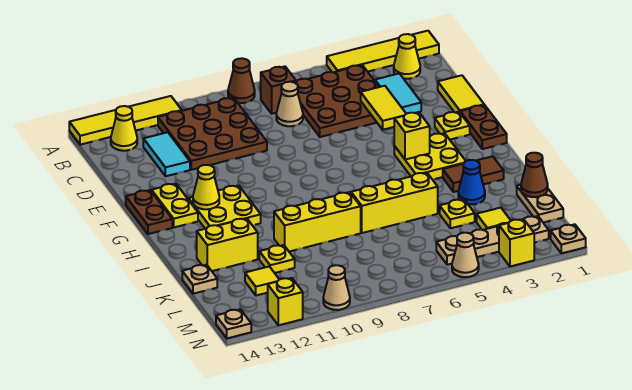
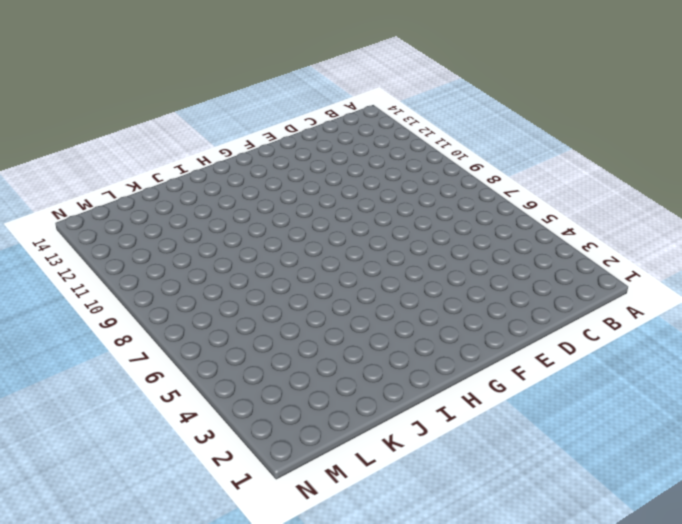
none -> yellow 1x4 tile [327,31,439,72]
none -> brown 1x1 cone [228,58,255,103]
none -> yellow 1x4 tile [69,96,182,145]
none -> yellow 1x1 cone [394,34,420,79]

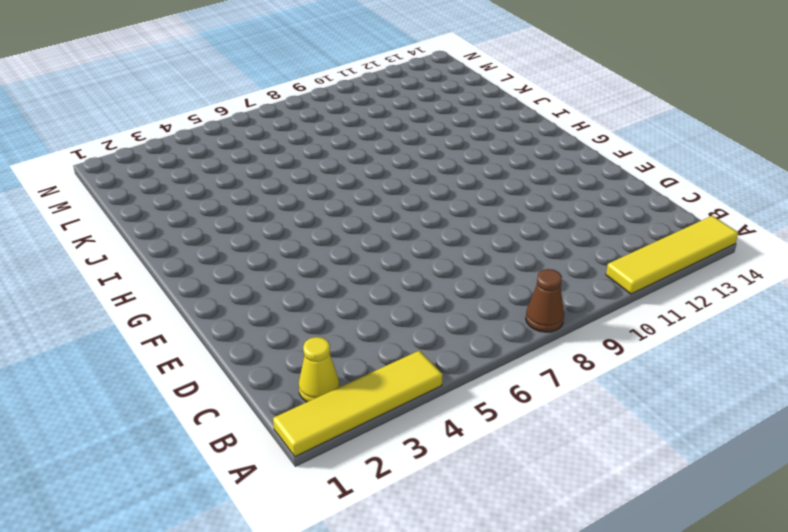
none -> brown 3x3 plate [296,65,379,137]
none -> brown 1x1 brick [261,66,296,114]
none -> brown 3x3 plate [158,98,267,170]
none -> yellow 1x1 cone [111,106,137,151]

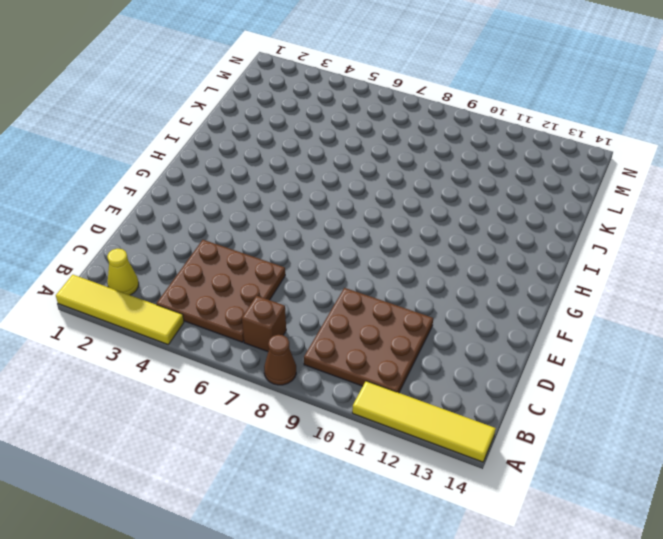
none -> yellow 1x1 cone [111,106,137,151]
none -> cyan 1x2 tile [375,74,421,114]
none -> tan 1x1 cone [276,82,303,126]
none -> cyan 1x2 tile [143,132,190,176]

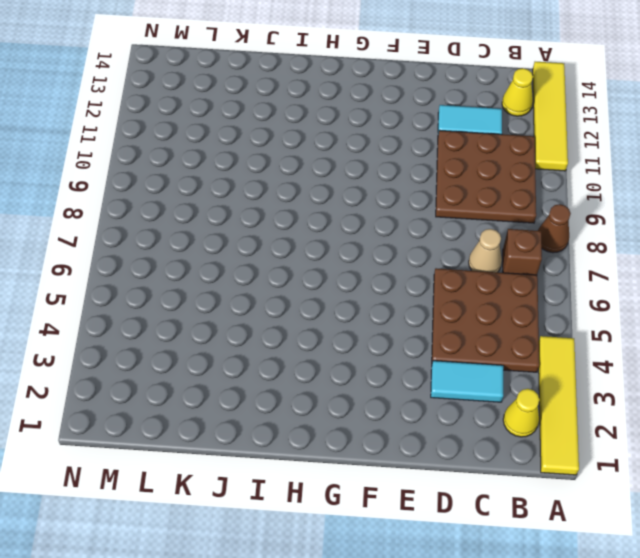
none -> yellow 1x2 tile [438,75,484,113]
none -> brown 1x2 plate [460,105,507,149]
none -> yellow 1x1 plate [435,112,470,140]
none -> yellow 1x2 plate [152,184,198,227]

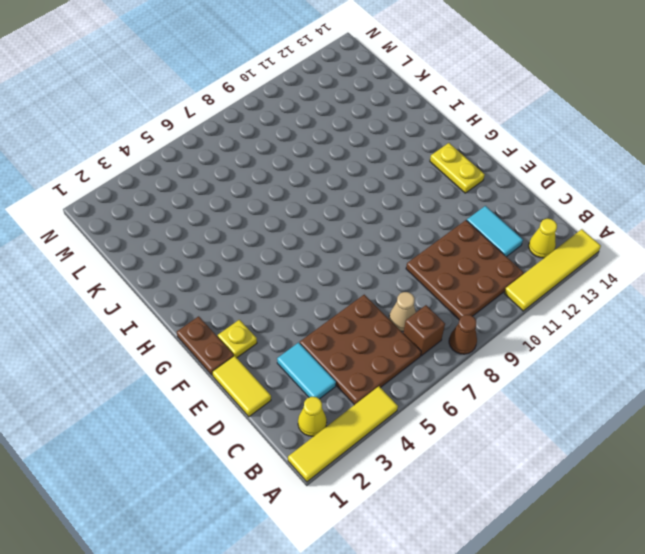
none -> brown 1x2 plate [126,190,172,234]
none -> yellow 2x2 plate [394,133,466,179]
none -> yellow 2x2 plate [189,185,261,229]
none -> brown 1x2 tile [443,156,504,192]

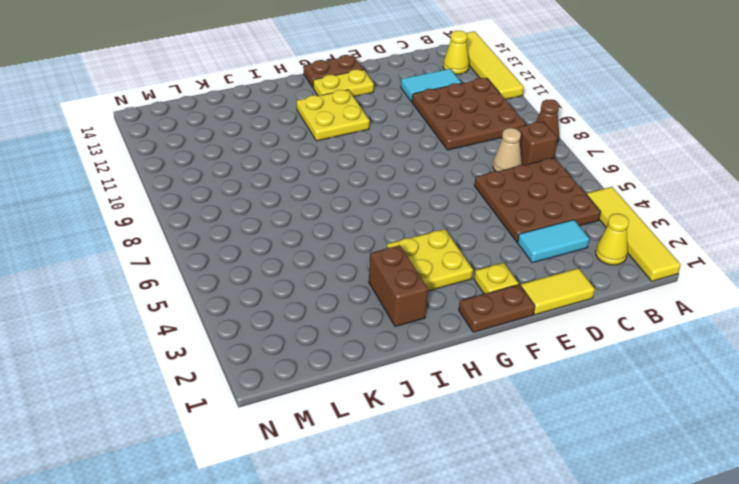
brown 1x2 brick [369,245,428,327] -> brown 1x2 tile [443,156,504,192]
none -> blue 1x1 cone [458,160,485,204]
none -> yellow 1x3 brick [351,173,438,233]
none -> yellow 1x3 brick [274,192,361,252]
none -> yellow 1x2 brick [197,218,258,271]

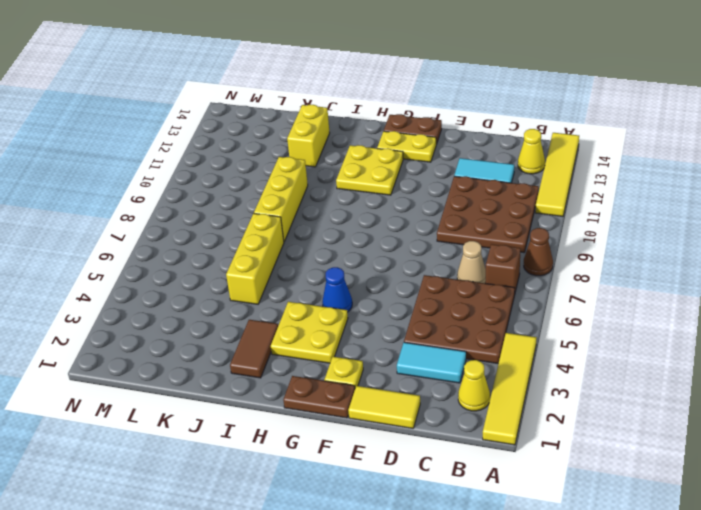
blue 1x1 cone [322,267,352,312] -> blue 1x1 cone moved to [458,160,485,204]
none -> tan 1x2 plate [517,185,563,223]
none -> yellow 1x1 plate [440,199,475,228]
none -> yellow 1x1 plate [259,245,295,273]
none -> tan 1x1 plate [182,265,217,294]

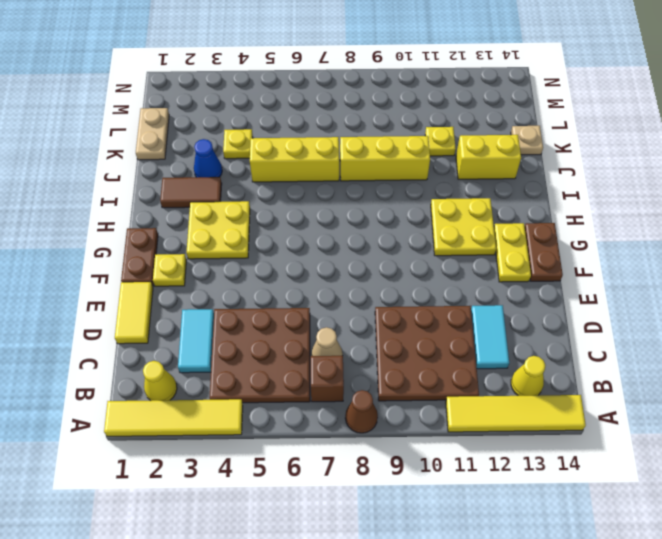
none -> yellow 1x1 tile [477,208,511,230]
none -> yellow 1x1 tile [245,267,279,295]
none -> tan 1x4 plate [436,216,549,265]
none -> tan 1x1 plate [551,224,586,253]

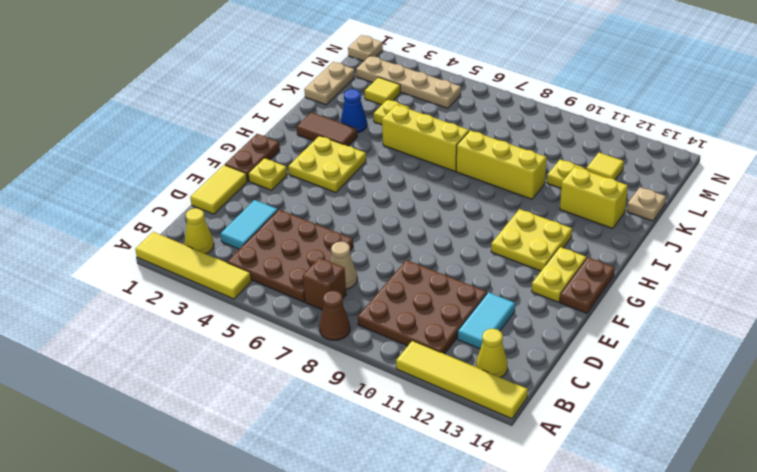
none -> yellow 1x1 brick [499,219,534,266]
none -> tan 1x1 cone [452,233,479,277]
none -> tan 1x1 cone [323,265,350,310]
none -> yellow 1x1 brick [268,278,303,325]

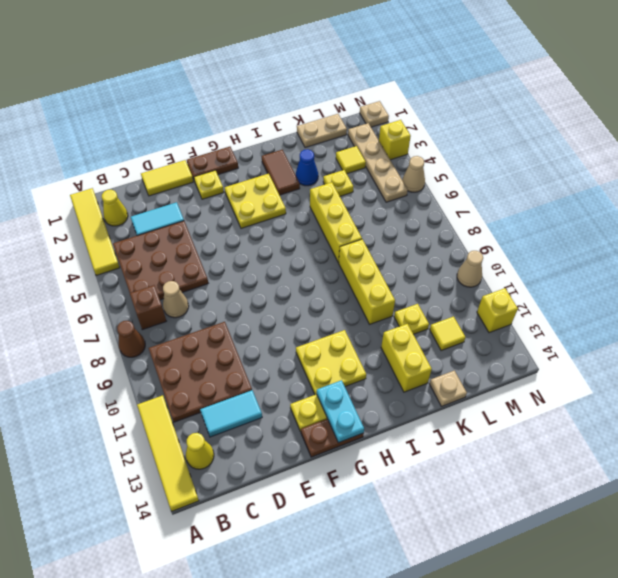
cyan 1x2 plate [317,380,364,443] -> none
none -> tan 1x1 plate [216,309,251,338]
none -> yellow 1x2 tile [361,86,406,130]
none -> yellow 1x1 brick [394,112,430,160]
none -> yellow 1x1 cone [193,165,219,209]

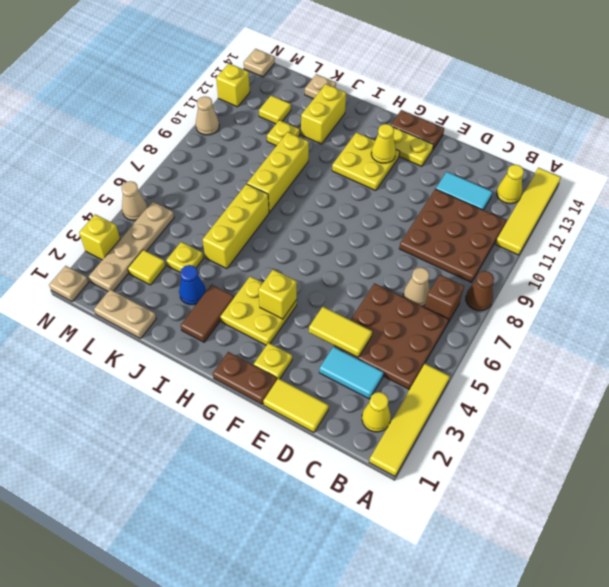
none -> brown 1x1 cone [521,153,548,197]

